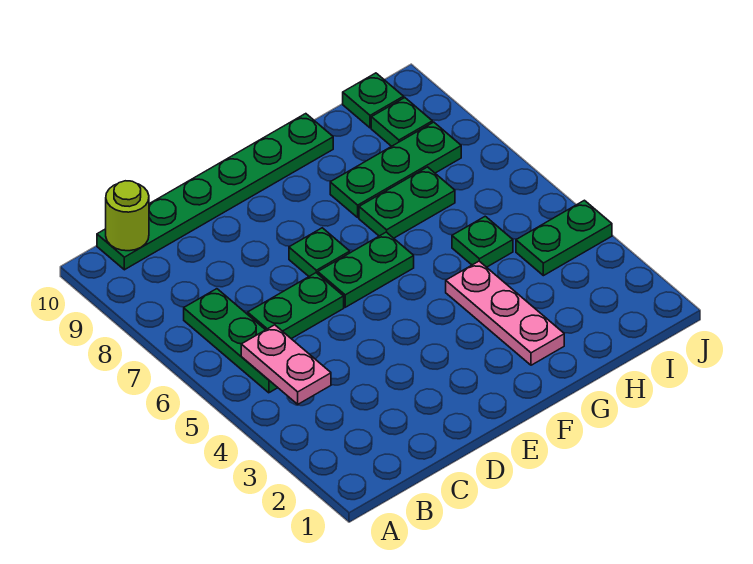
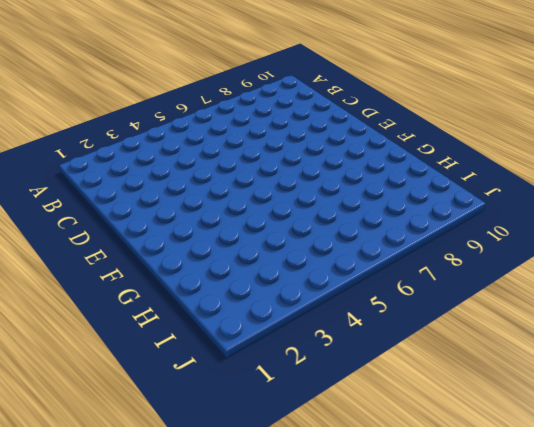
none -> green 1x3 plate [184,289,278,393]
none -> green 1x6 plate [97,114,333,270]
none -> green 1x2 plate [248,273,344,339]

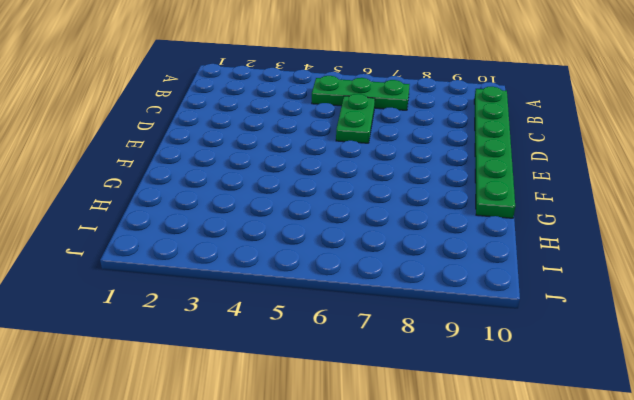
none -> green 1x2 plate [318,232,414,307]
none -> green 1x1 plate [289,228,350,276]
none -> pink 1x3 plate [446,261,564,365]

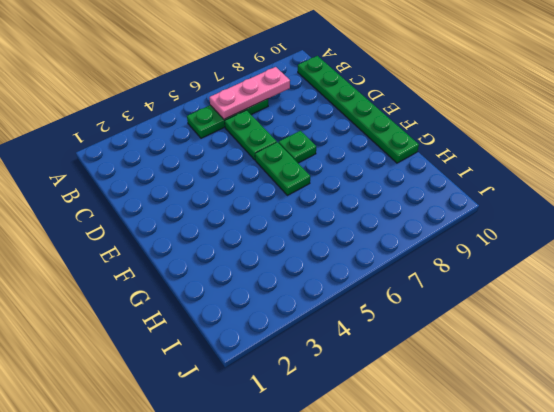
pink 1x3 plate [209,67,290,119] -> pink 1x3 plate moved to [446,261,564,365]
none -> green 1x2 plate [359,167,455,238]
none -> green 1x3 plate [330,122,461,217]
none -> green 1x1 plate [452,216,513,267]

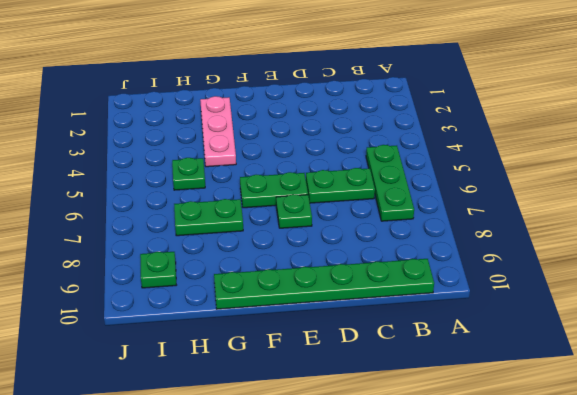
none -> green 1x3 plate [330,122,461,217]
none -> green 1x2 plate [516,200,612,276]
none -> green 1x1 plate [343,73,404,128]

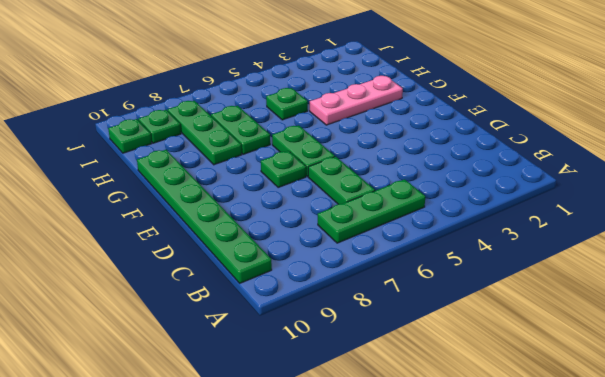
none -> green 1x2 plate [516,200,612,276]
none -> pink 1x2 plate [241,325,331,404]
none -> lime 1x1 round brick [106,181,149,251]

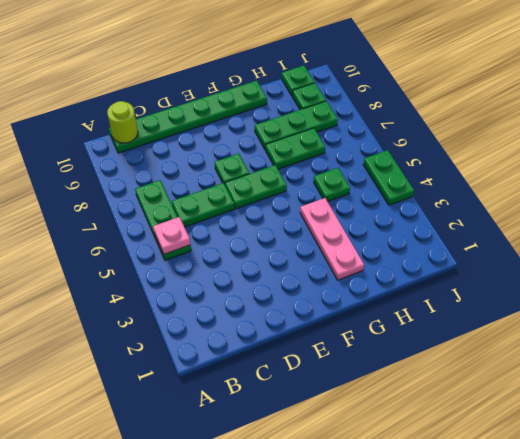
pink 1x1 plate [153,217,190,254] -> pink 1x2 plate [241,325,331,404]
green 1x2 plate [363,150,414,205] -> green 1x2 plate turned to [516,200,612,276]

